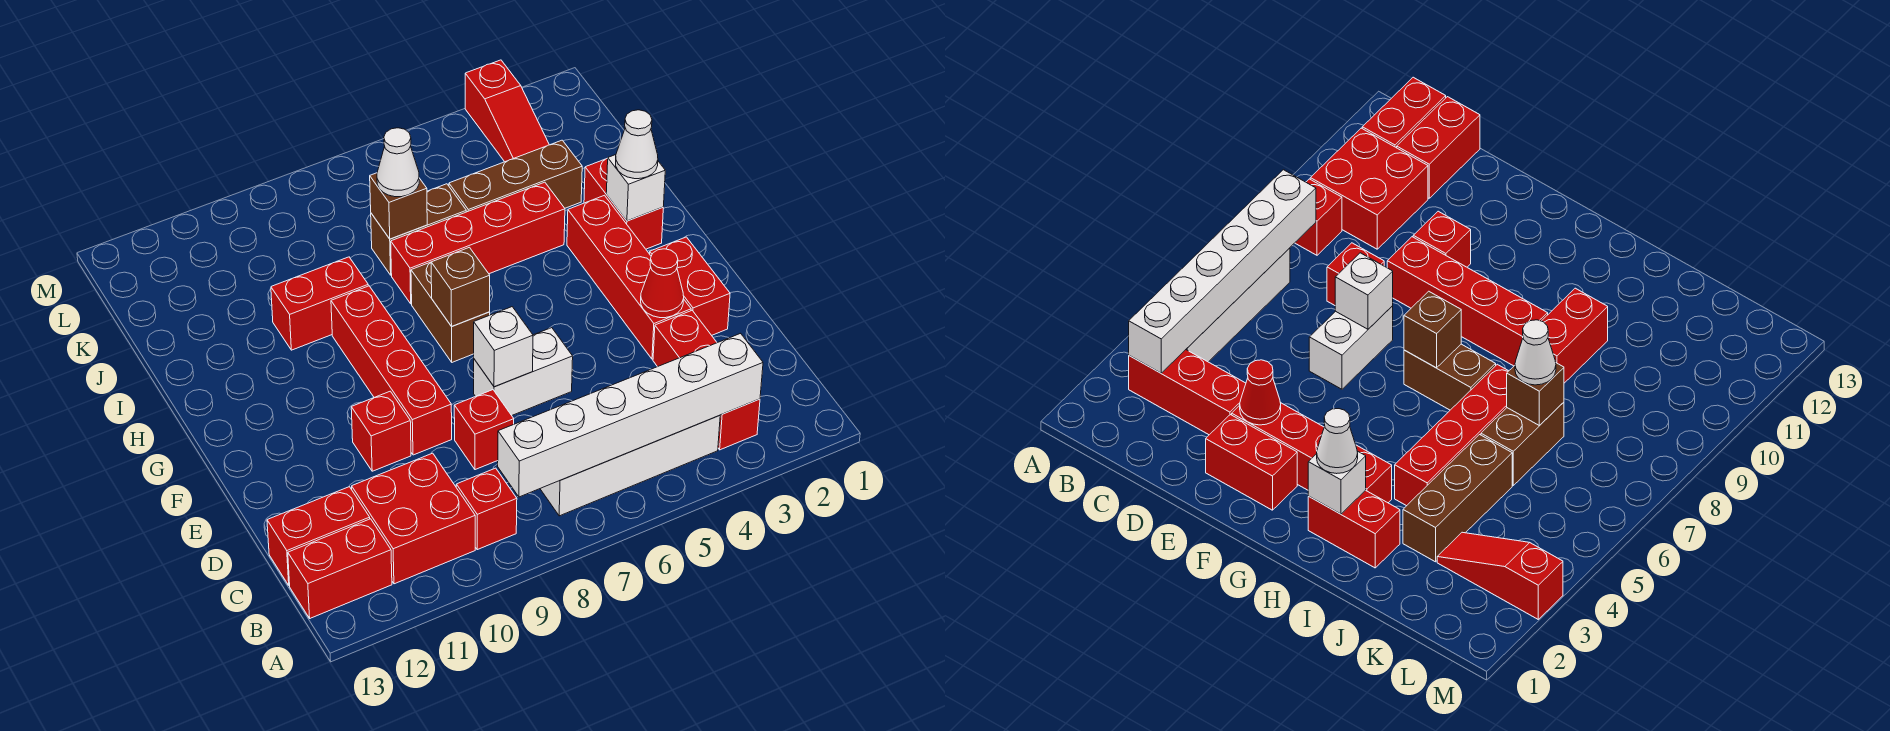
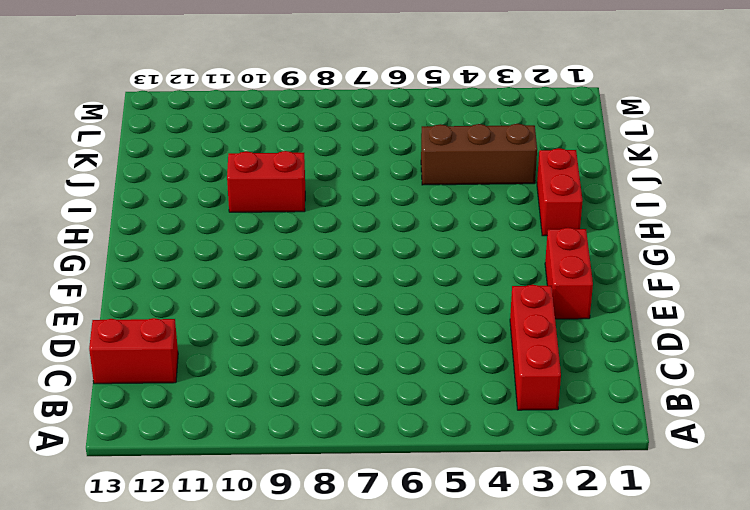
none -> white 1x4 brick [540,415,720,516]
none -> red 1x1 brick [456,468,517,550]
none -> red 2x2 brick [352,453,475,584]

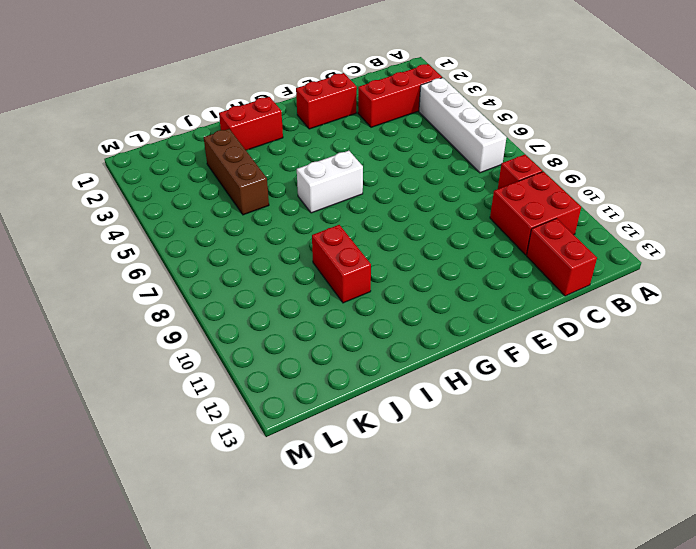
white 1x2 brick [297,151,363,213] -> white 1x2 brick turned to [474,328,573,415]
none -> red 1x2 brick [288,519,392,618]
none -> red 1x1 brick [454,390,514,470]
none -> red 1x4 brick [567,195,691,359]

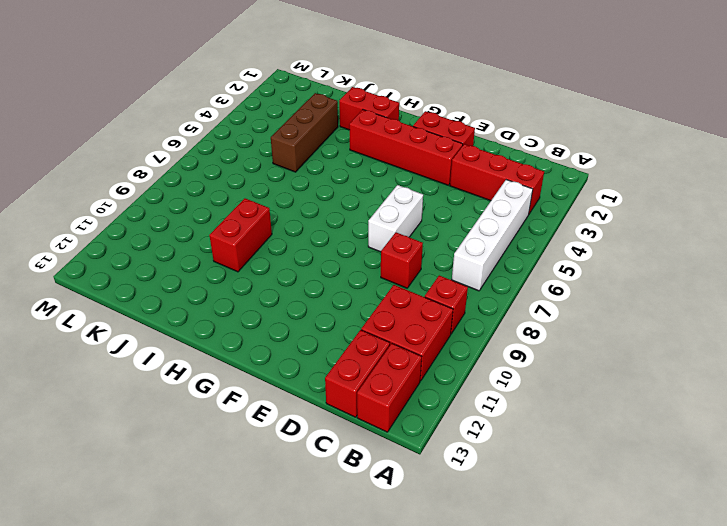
none -> red 1x4 brick [331,286,452,455]
none -> red 1x1 brick [351,391,411,471]
none -> brown 1x2 brick [411,262,490,362]

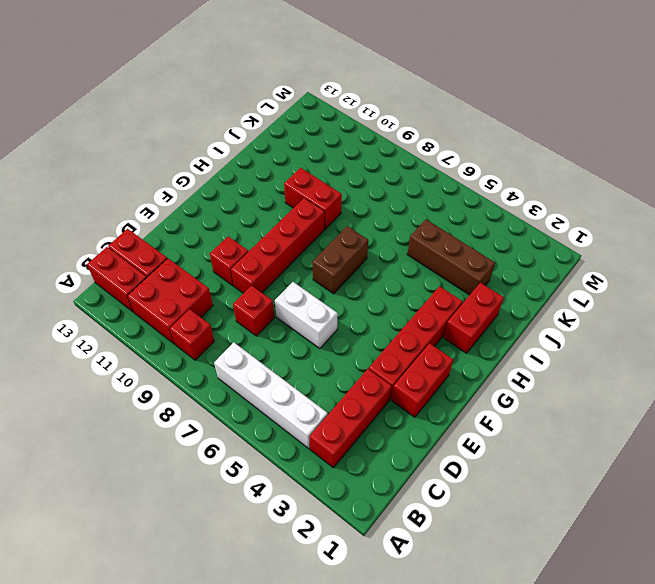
none -> red 1x4 brick [391,182,565,304]
none -> brown 1x2 brick [371,184,466,275]
none -> red 1x3 slope [465,60,549,162]

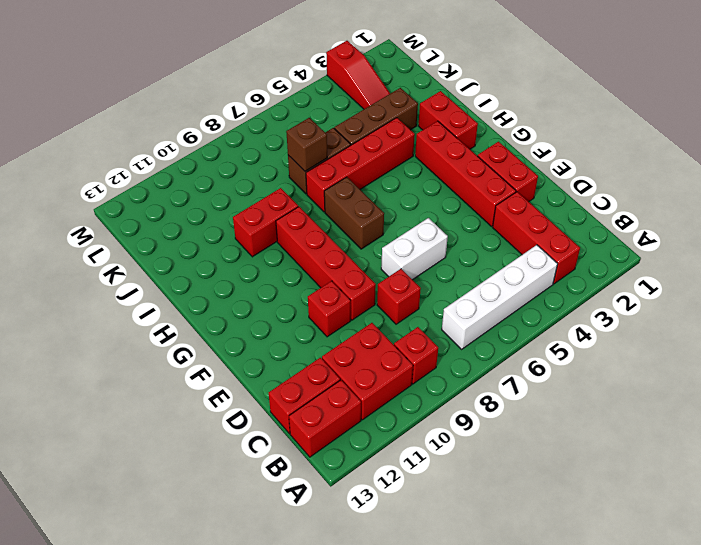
none -> white 1x6 brick [498,333,763,497]
none -> red 1x1 cone [641,249,684,318]
none -> white 1x1 brick [474,307,533,387]

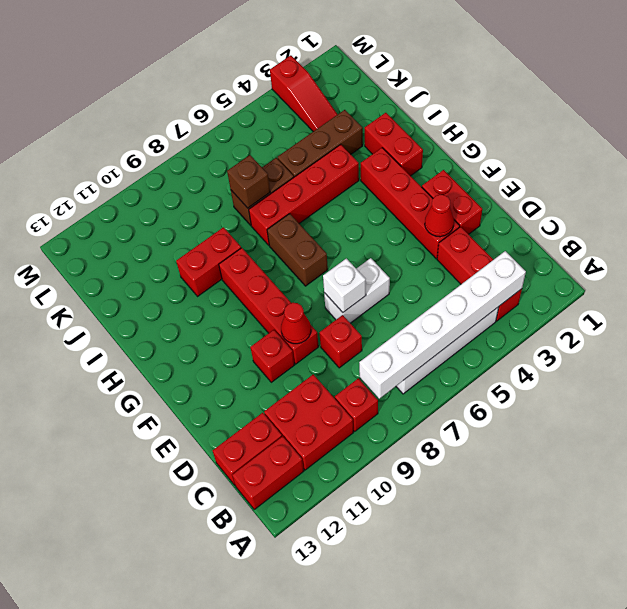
red 1x1 cone [281,303,311,344] -> none
none -> brown 1x1 brick [431,247,490,326]
none -> white 1x1 brick [606,155,665,221]
none -> white 1x1 cone [616,110,658,179]

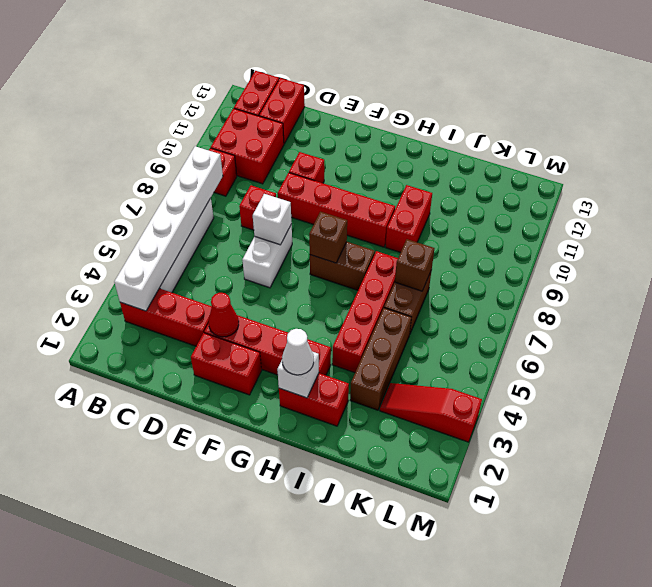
none -> white 1x1 cone [377,128,419,197]

